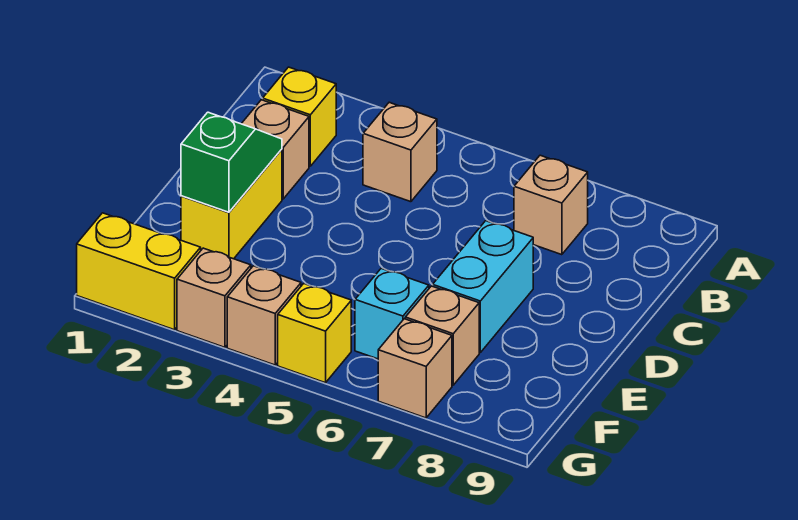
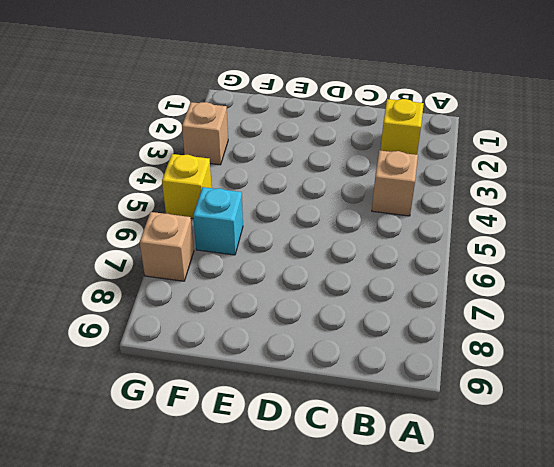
none -> tan 1x1 brick [514,155,588,255]
none -> tan 1x1 brick [241,100,309,199]
none -> yellow 1x2 brick [181,149,282,259]

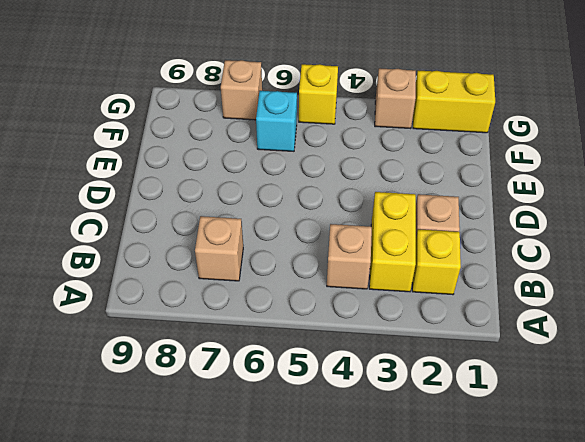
yellow 1x2 brick [369,192,416,292] -> yellow 1x2 brick moved to [181,149,282,259]
none -> cyan 1x2 brick [433,221,533,352]
none -> tan 1x1 brick [405,286,479,385]
none -> tan 1x1 brick [227,266,301,365]

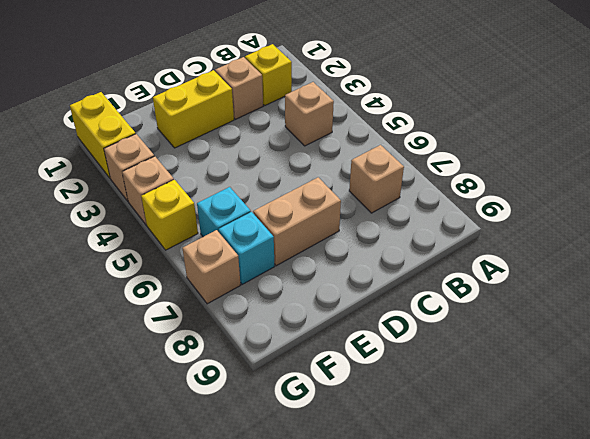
tan 1x2 brick [253,177,341,266] -> cyan 1x2 brick [433,221,533,352]
cyan 1x1 brick [219,212,274,284] -> tan 1x1 brick [405,286,479,385]
none -> green 1x2 slope [181,112,282,212]

